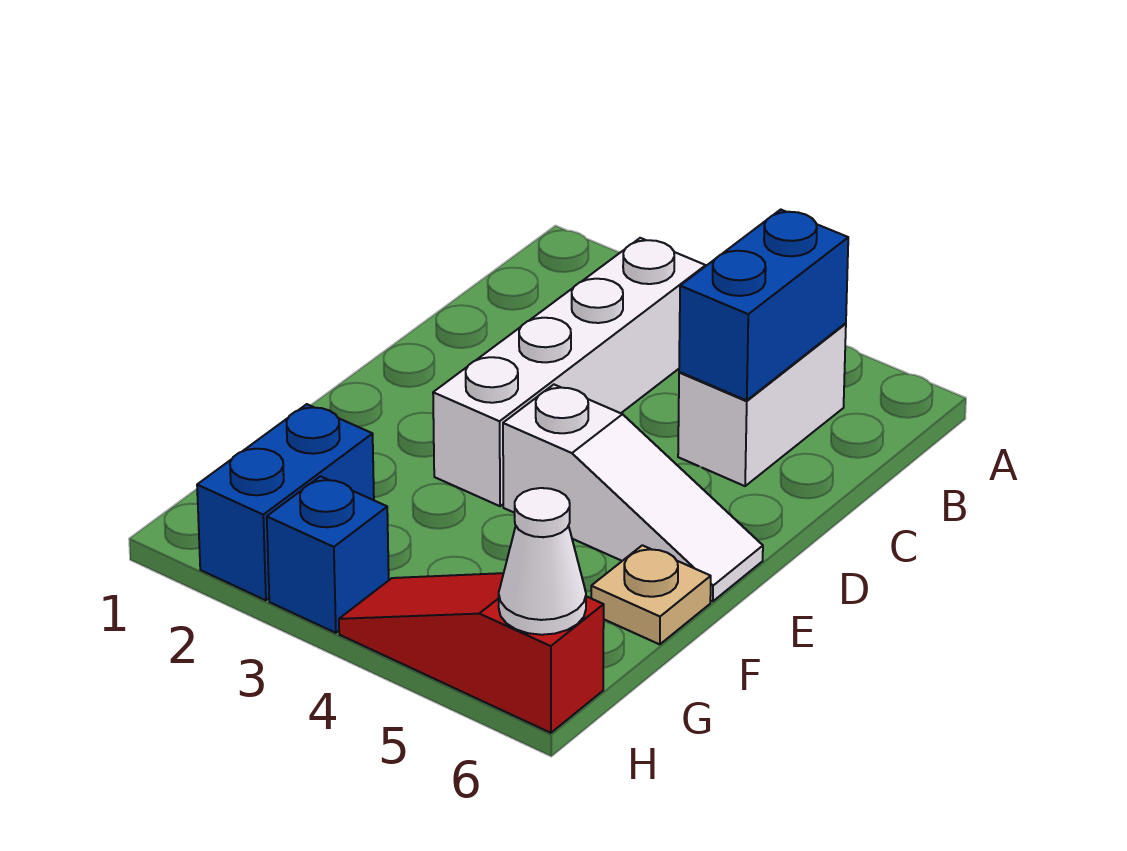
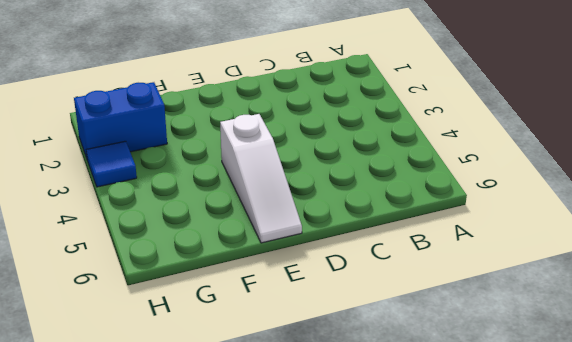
blue 1x1 tile [86,141,137,187] -> blue 1x1 brick [267,476,389,633]
none -> white 1x4 brick [433,238,706,506]
none -> white 1x2 brick [678,324,846,486]

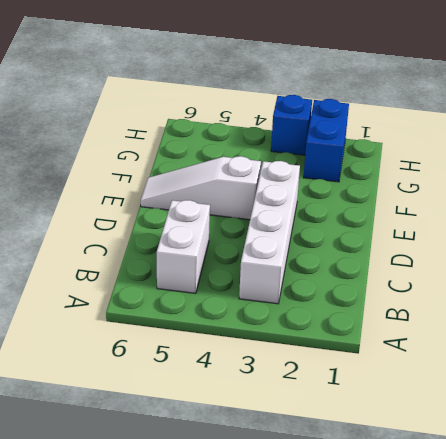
none -> tan 1x1 plate [591,545,711,644]
none -> red 1x3 slope [339,573,604,733]

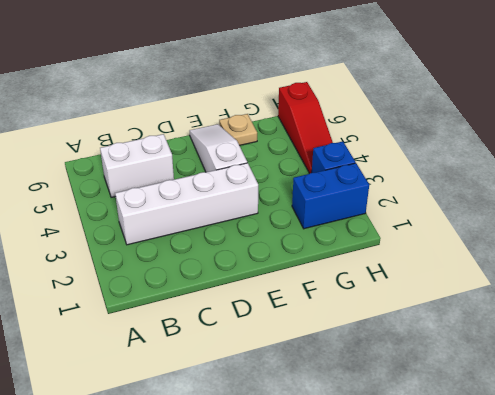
none -> blue 1x2 brick [679,210,848,400]
none -> white 1x1 cone [499,488,586,635]

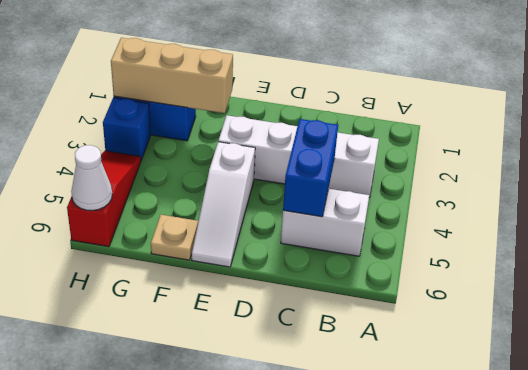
blue 1x2 brick [283,119,338,217] -> blue 1x2 brick turned to [679,210,848,400]
tan 1x3 brick [111,38,233,113] -> none

